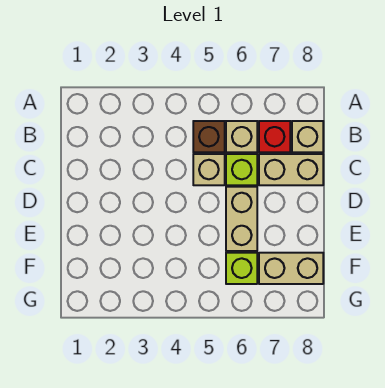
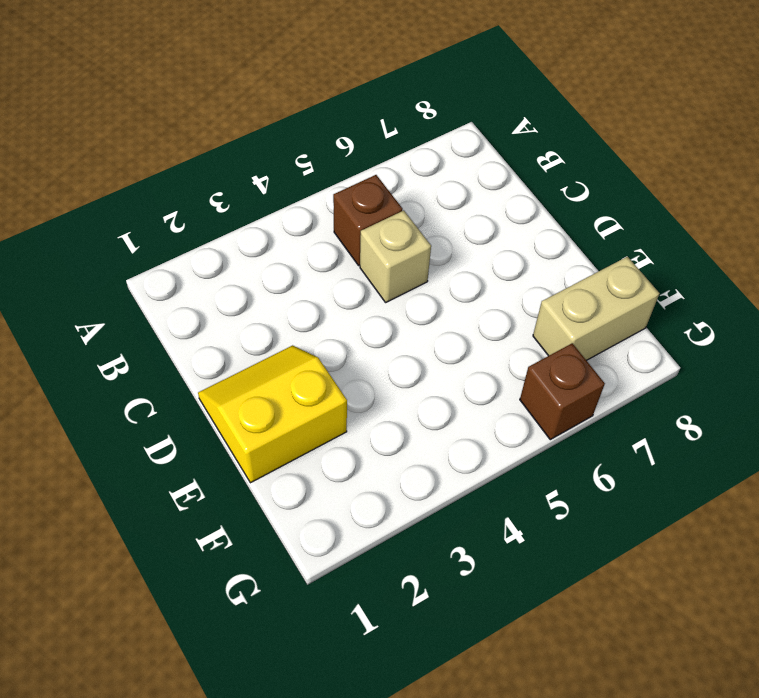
yellow 2x2 slope [198,345,347,483] -> none
brown 1x1 brick [520,343,605,440] -> none
none -> tan 1x1 brick [226,121,257,152]
none -> red 1x1 brick [259,121,290,152]

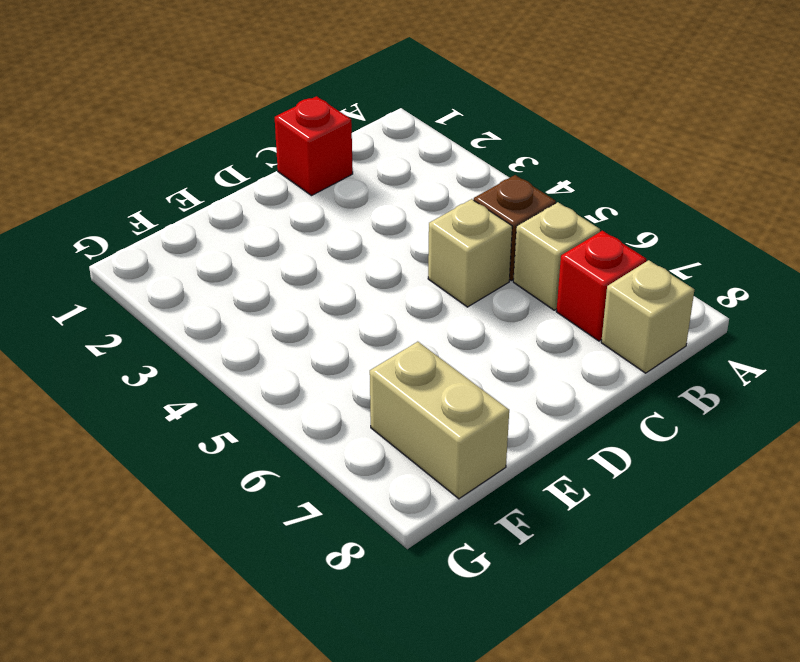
red 1x1 brick [275,96,353,196] -> none
none -> lime 1x1 brick [226,154,257,185]
none -> tan 1x2 brick [259,154,323,185]

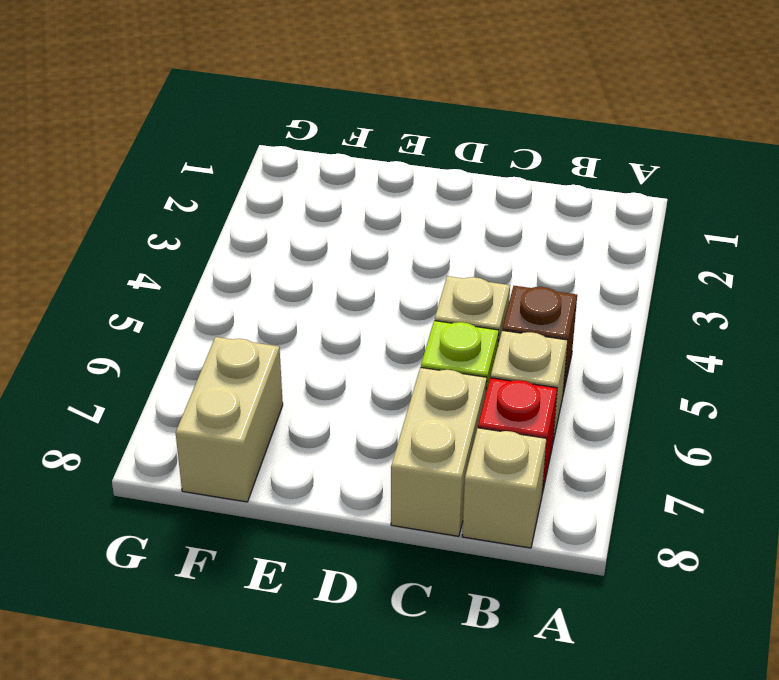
none -> tan 1x2 brick [226,187,257,251]
none -> lime 1x1 brick [226,253,257,284]

